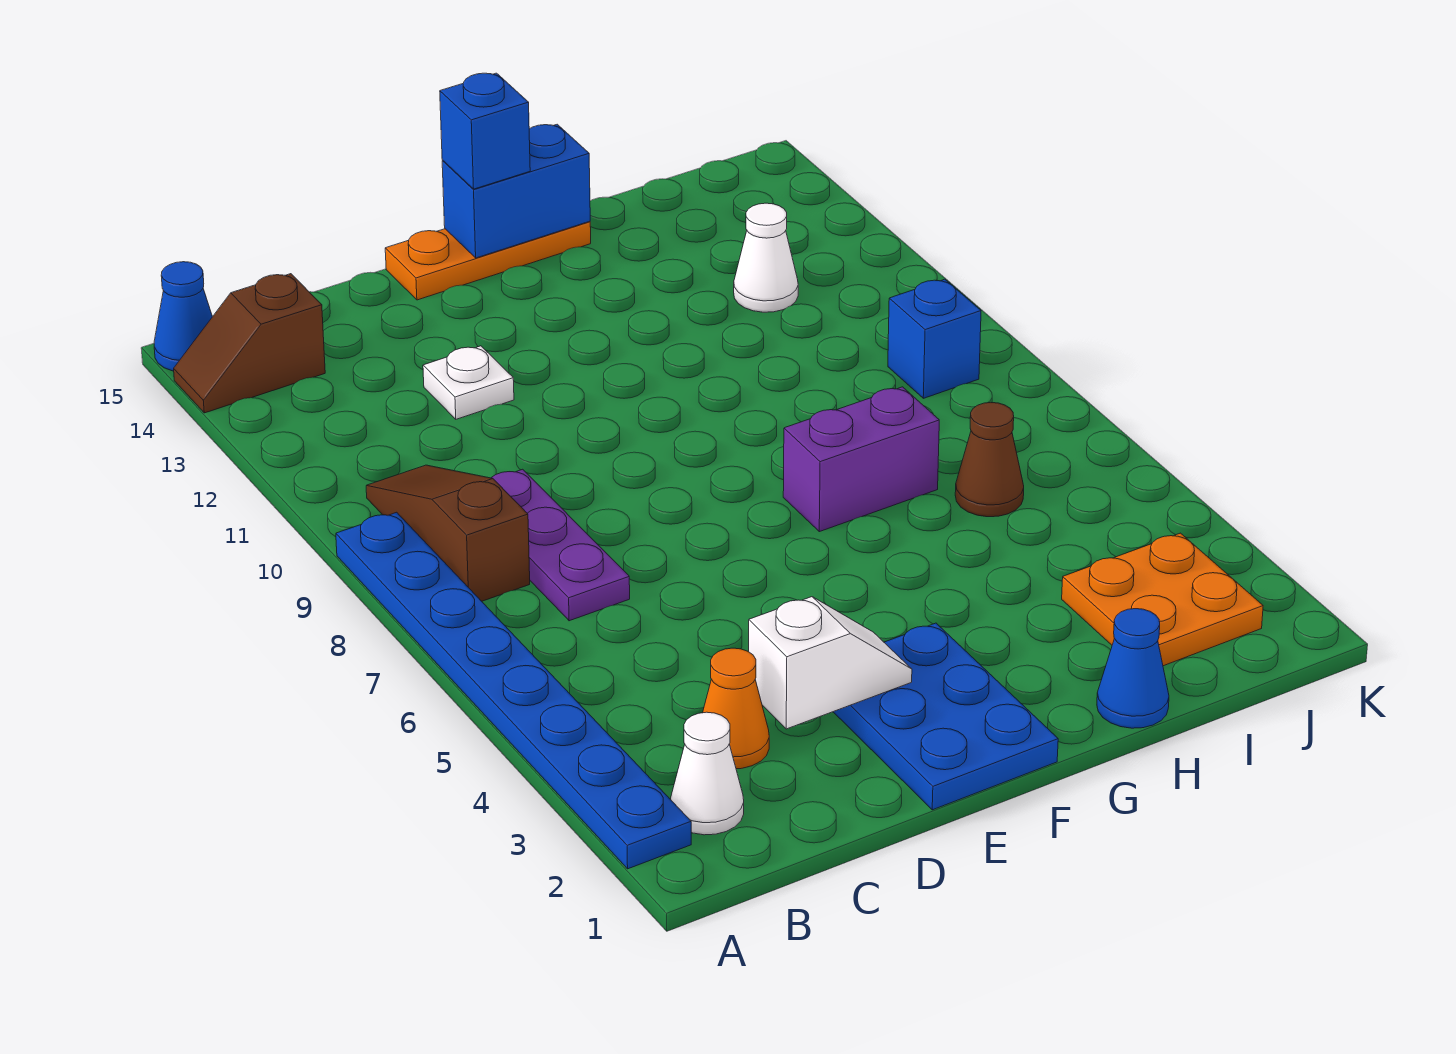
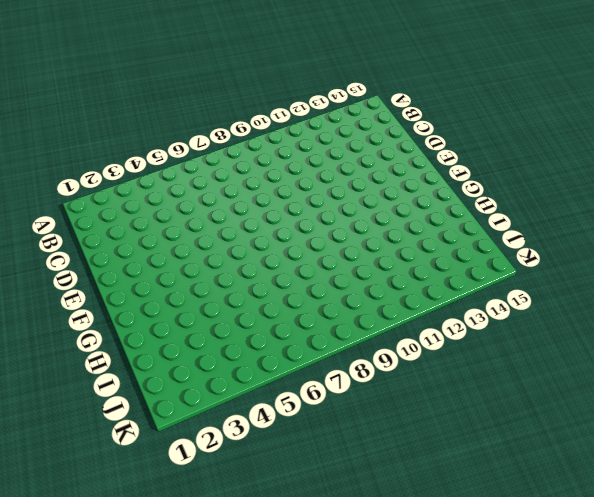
none -> blue 1x8 plate [336,512,691,869]
none -> brown 1x2 slope [174,274,325,413]
none -> blue 1x1 cone [154,262,212,371]

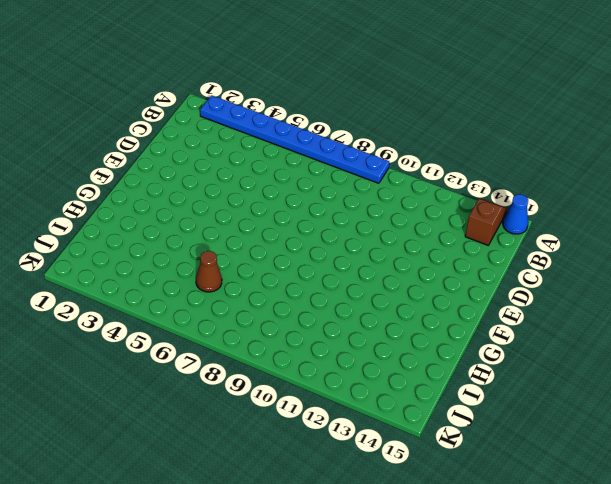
none -> white 1x1 cone [671,712,744,835]
none -> brown 1x3 slope [366,465,530,601]
none -> orange 1x1 cone [703,648,769,769]

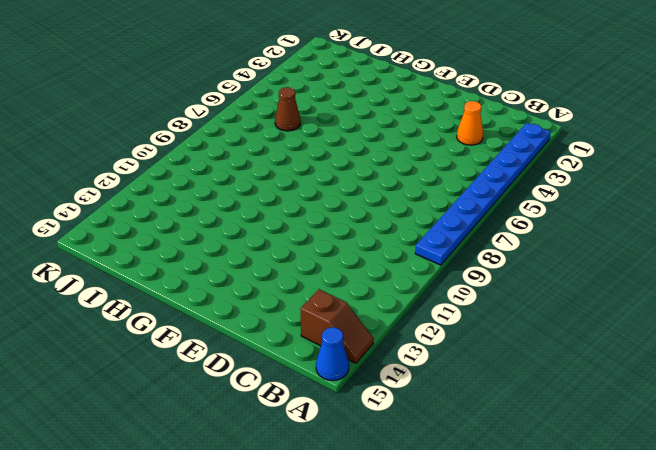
none -> white 1x1 cone [671,712,744,835]
none -> brown 1x3 slope [366,465,530,601]
none -> purple 1x3 plate [491,469,630,621]

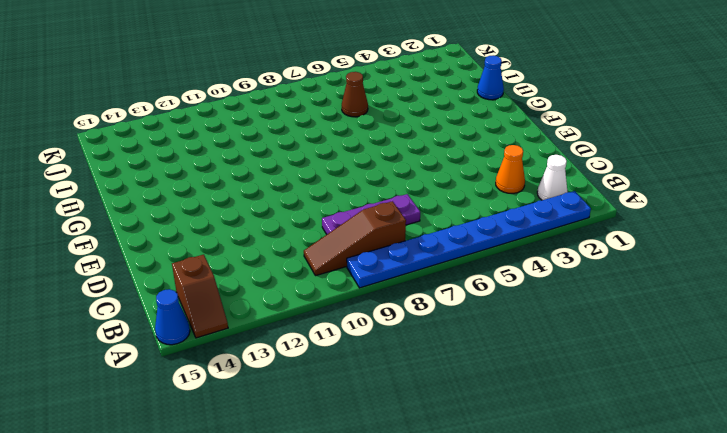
none -> white 1x1 plate [423,346,514,419]
none -> blue 2x3 plate [834,623,1058,810]
none -> orange 1x3 plate [385,221,591,300]

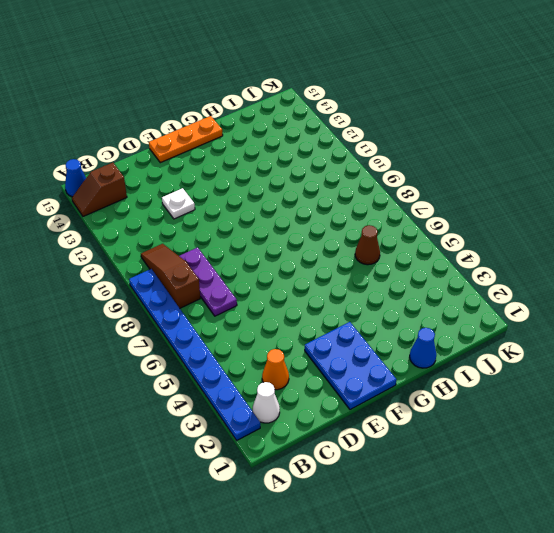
none -> purple 1x2 brick [783,387,939,532]
none -> orange 2x2 plate [1062,533,1263,666]
none -> white 1x1 cone [734,203,798,312]

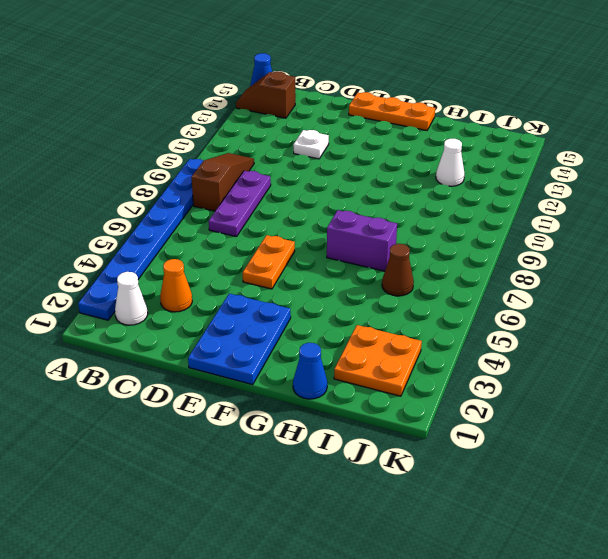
orange 1x2 plate [243,235,295,289] -> none
none -> blue 1x1 brick [888,279,981,398]
none -> white 1x2 slope [749,597,912,729]
none -> blue 1x2 brick [442,124,590,258]

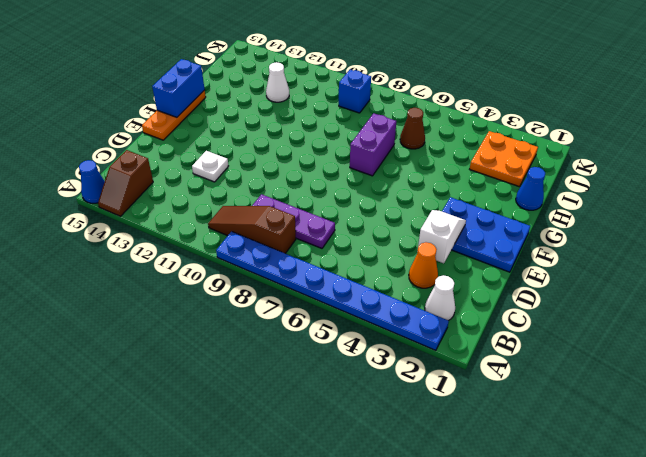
none -> blue 1x1 brick [440,73,530,189]

